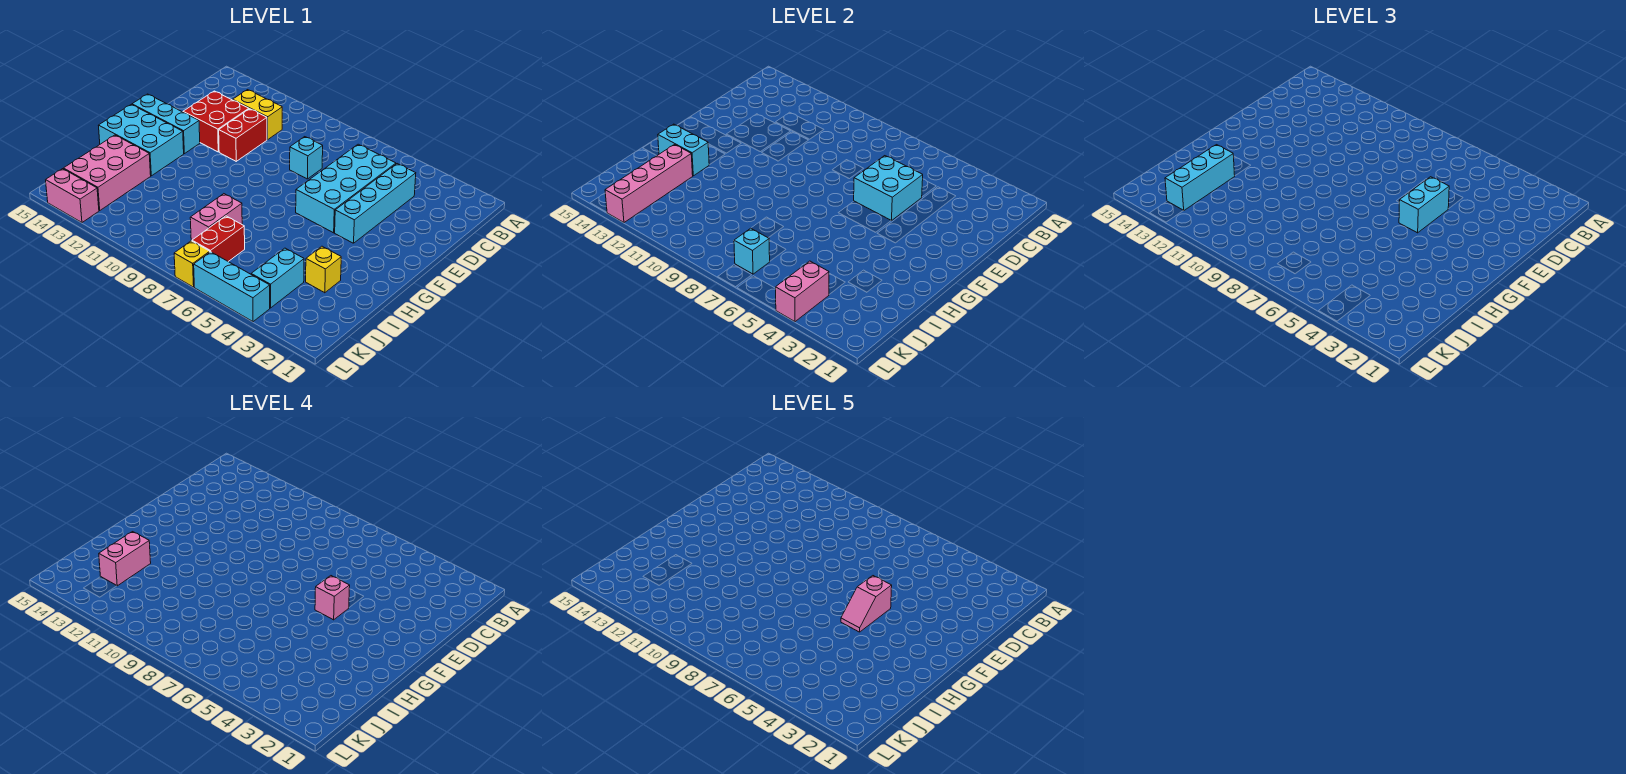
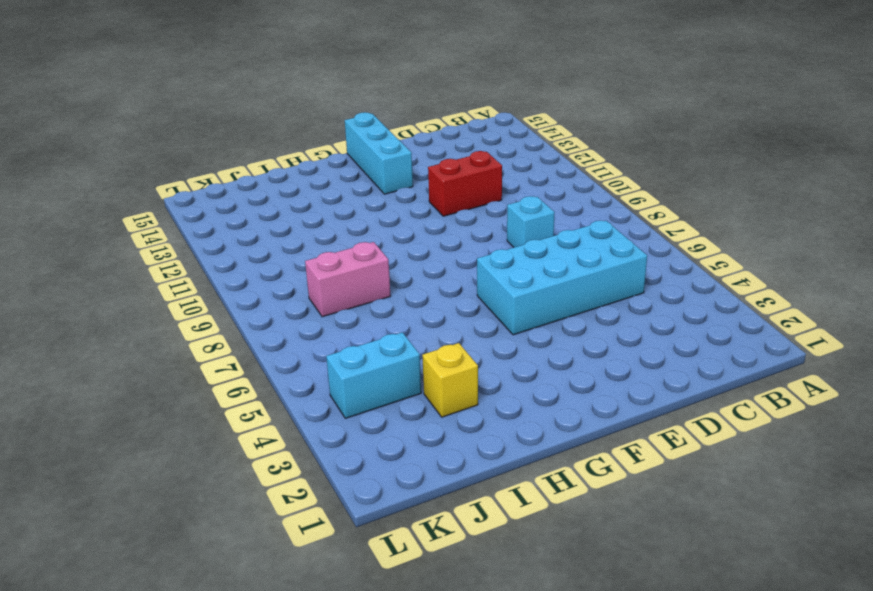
none -> cyan 1x4 brick [335,164,416,243]
none -> yellow 1x2 brick [233,90,282,139]
none -> red 2x2 brick [183,91,249,152]

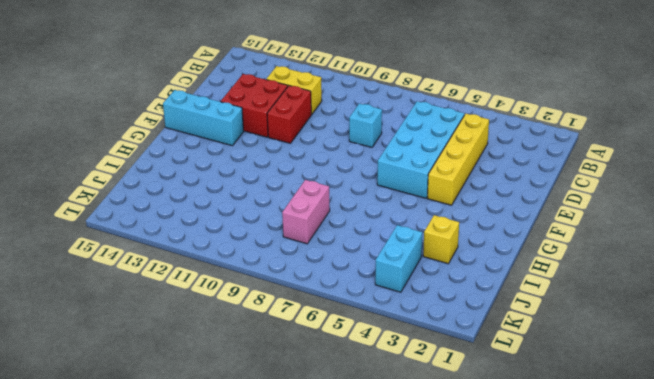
yellow 1x4 brick [427,114,489,205] -> cyan 1x4 brick [335,164,416,243]
none -> cyan 2x3 brick [98,104,184,176]
none -> pink 2x3 brick [64,135,151,210]
none -> red 1x2 brick [192,216,245,262]

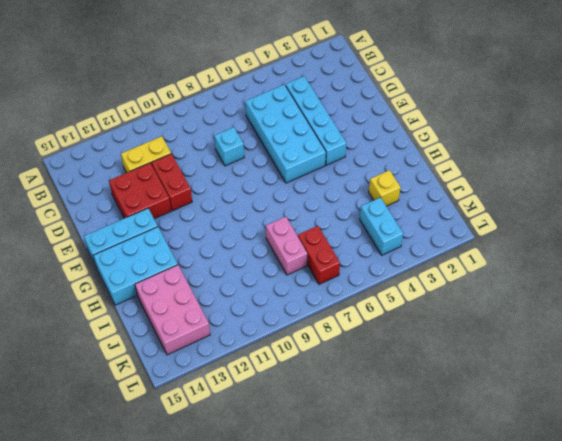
none -> cyan 1x3 brick [194,252,270,322]
none -> yellow 1x1 brick [174,241,210,287]
none -> pink 1x2 brick [46,169,99,222]

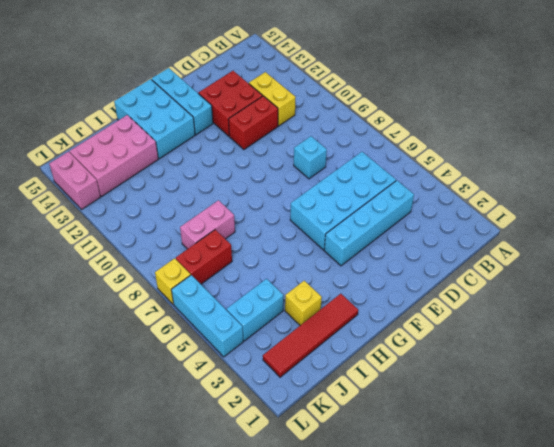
red 1x4 tile [263,294,358,377] -> none
none -> cyan 2x2 brick [854,156,923,221]
none -> cyan 1x2 brick [658,124,709,176]
none -> pink 1x4 brick [605,145,693,222]

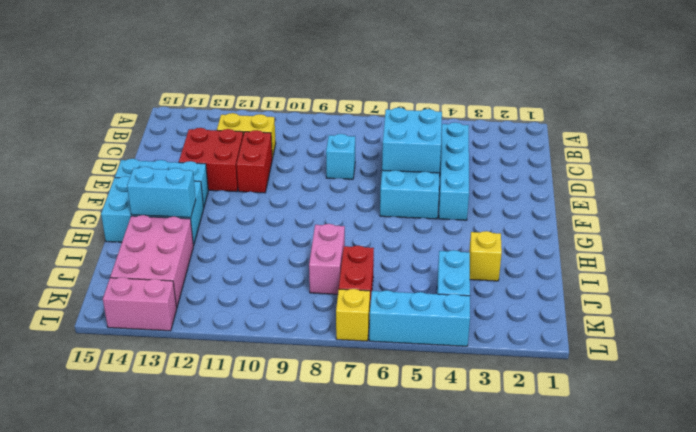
none -> pink 1x4 brick [605,145,693,222]
none -> pink 1x2 brick [776,261,829,322]
none -> cyan 1x1 brick [734,228,770,274]

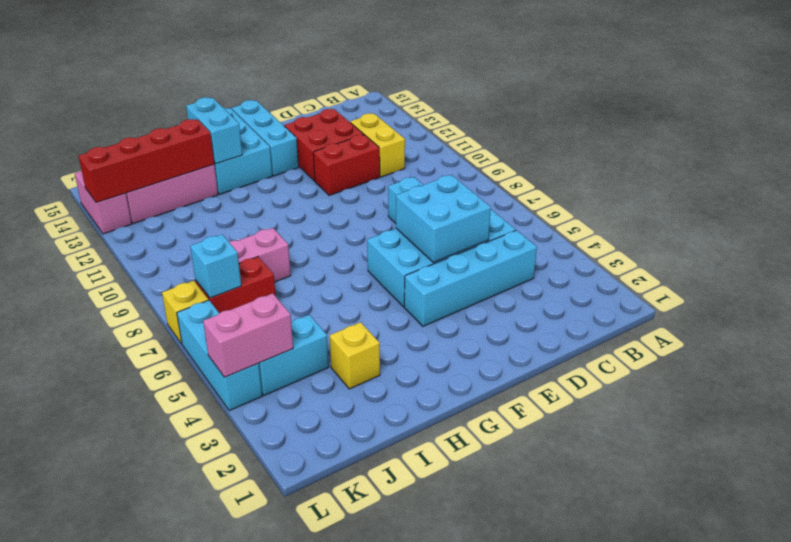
red 1x4 brick [78,119,214,203] -> pink 1x4 brick [605,145,693,222]
none -> cyan 1x2 brick [1399,177,1449,233]
none -> cyan 1x3 brick [1165,145,1235,210]
none -> pink 1x1 brick [315,576,350,620]

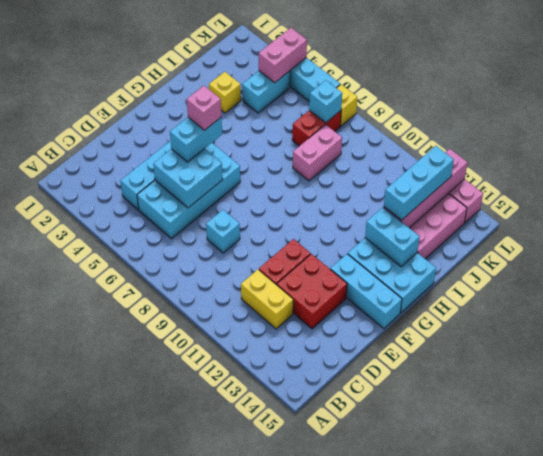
none -> pink 1x2 brick [99,532,151,586]
none -> pink 1x2 slope [841,576,892,632]

